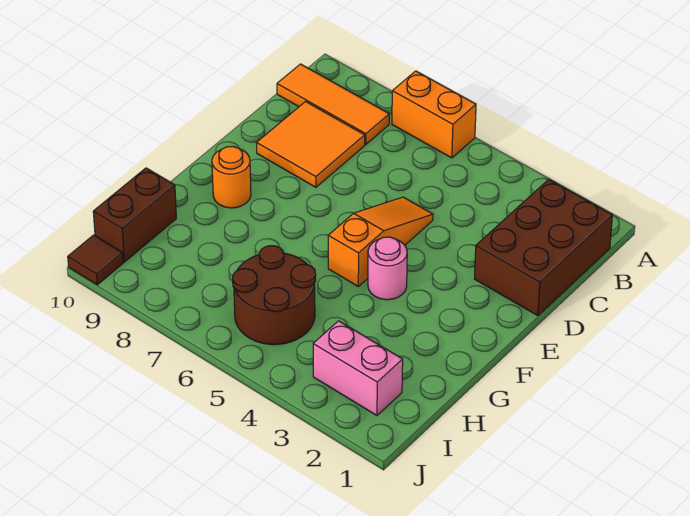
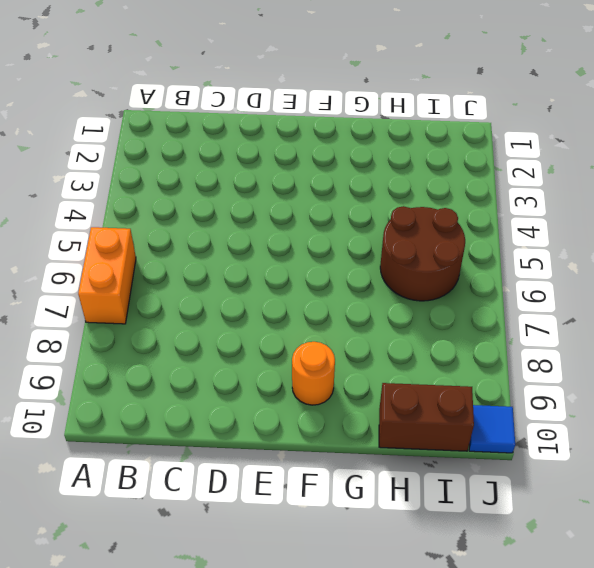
blue 1x1 tile [469,405,515,453] -> brown 1x1 tile [68,235,123,285]
none -> brown 2x3 brick [475,180,612,316]
none -> orange 1x3 tile [277,64,389,144]

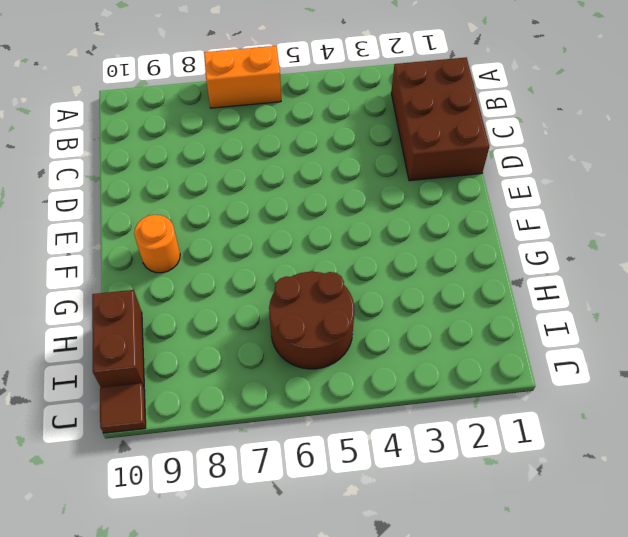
none -> orange 1x3 tile [277,64,389,144]
none -> orange 2x2 tile [256,101,365,187]

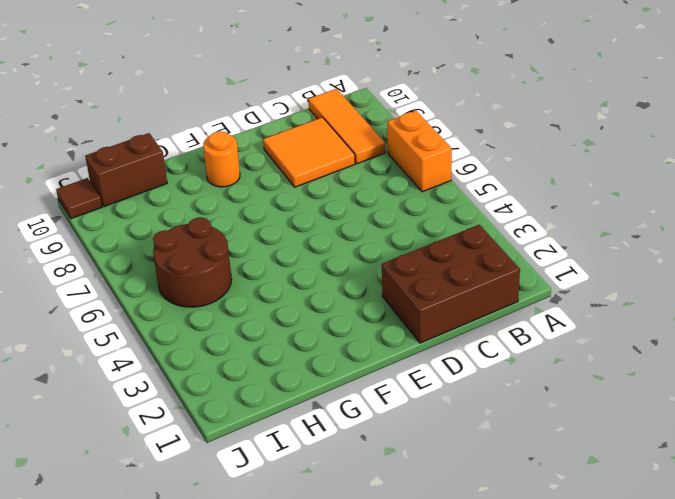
none -> orange 1x3 slope [328,197,433,286]
none -> pink 1x1 round brick [368,237,407,300]

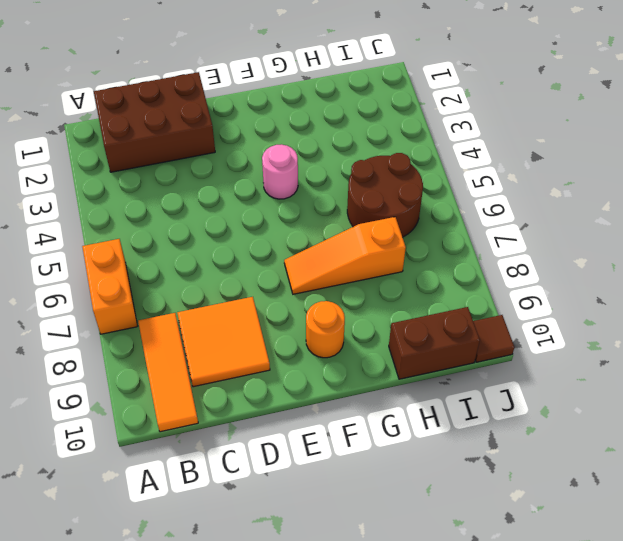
orange 1x3 slope [284,217,406,294] -> orange 1x3 slope moved to [328,197,433,286]
none -> pink 1x2 brick [313,321,403,415]

